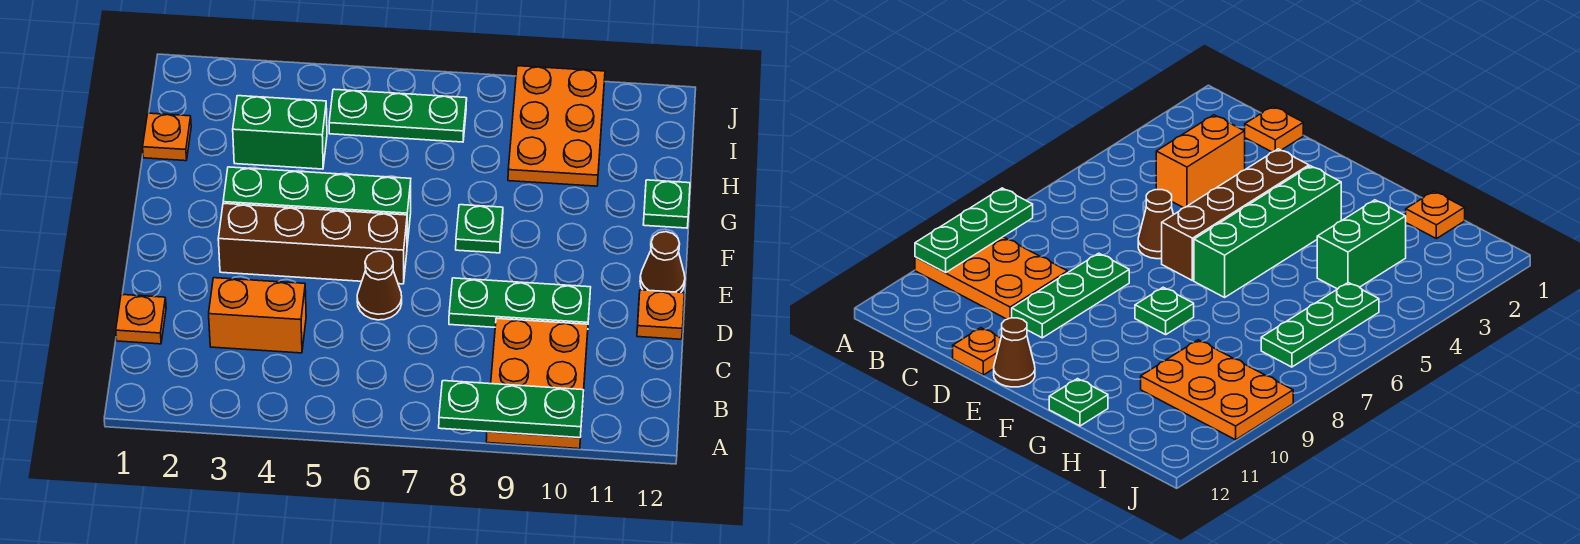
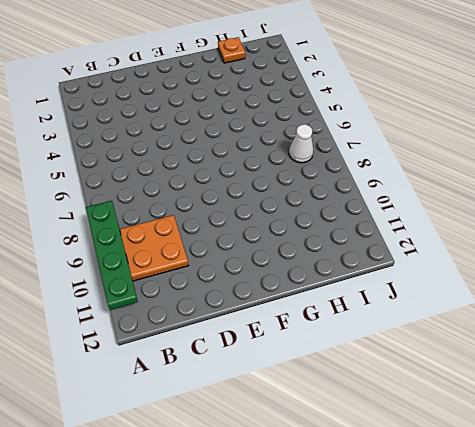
green 1x4 plate [86,201,138,310] -> green 1x3 plate [439,381,584,438]
white 1x1 cone [289,124,314,163] -> green 1x3 plate [329,89,467,142]
none -> orange 1x1 plate [116,294,166,344]
none -> orange 1x2 brick [209,278,306,353]
none -> brown 1x1 cone [357,251,402,320]

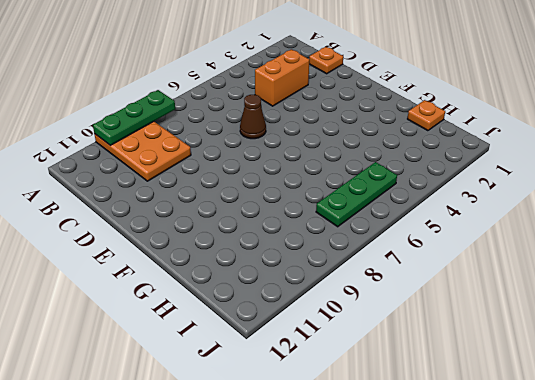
none -> green 1x3 plate [449,278,591,327]
none -> orange 1x1 plate [637,290,684,339]
none -> brown 1x4 brick [218,203,407,284]

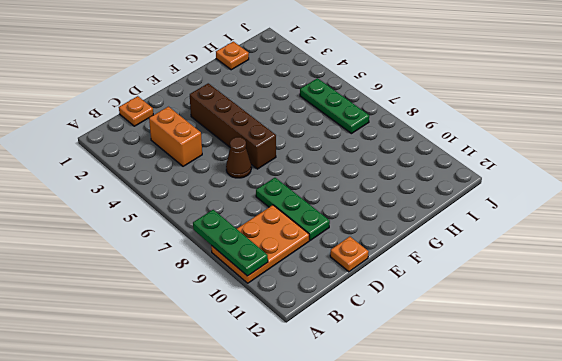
none -> brown 1x1 cone [640,232,685,292]
none -> green 1x4 brick [223,167,411,244]
none -> green 1x1 plate [456,205,503,253]

